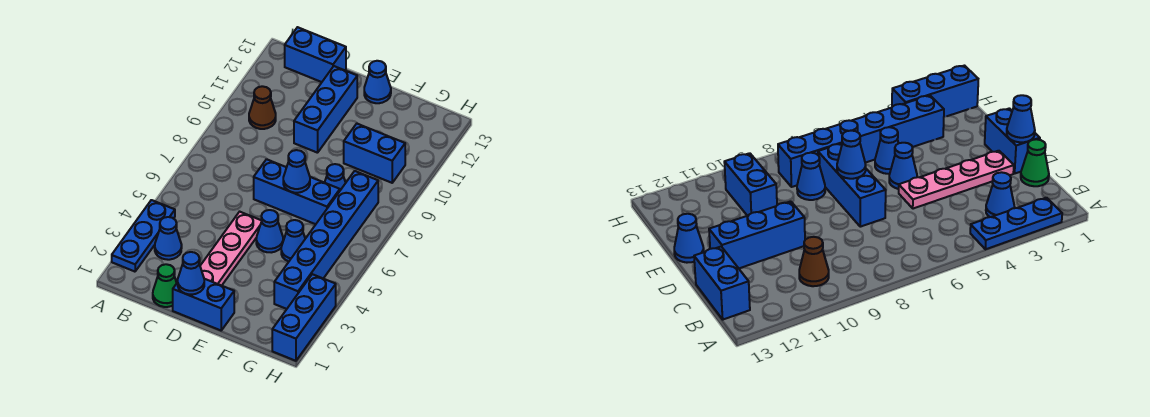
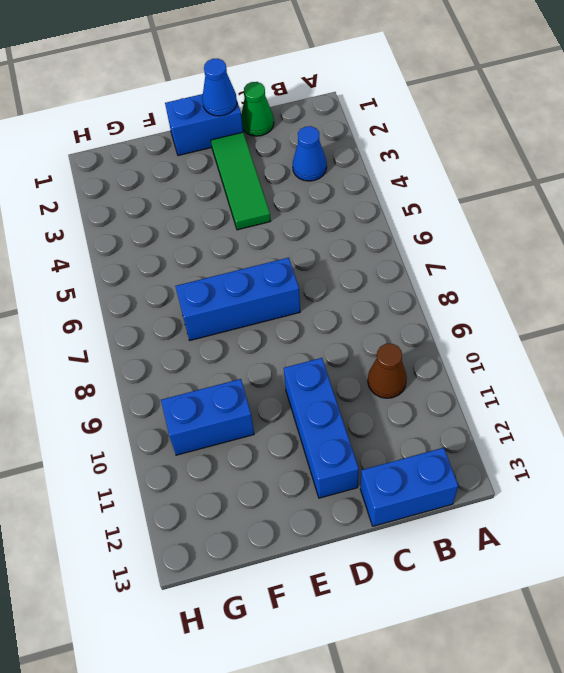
green 1x3 tile [211,132,271,230] -> pink 1x4 plate [200,212,262,286]
none -> blue 1x3 plate [112,200,175,272]
none -> blue 1x1 cone [256,210,283,253]
none -> blue 1x1 cone [364,61,391,103]

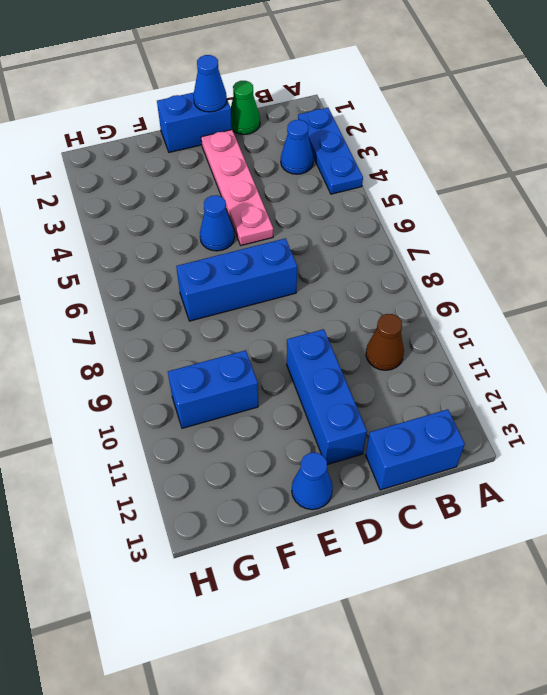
none -> blue 1x1 cone [281,220,305,262]
none -> blue 1x1 cone [325,164,346,190]
none -> blue 1x6 brick [274,171,378,309]

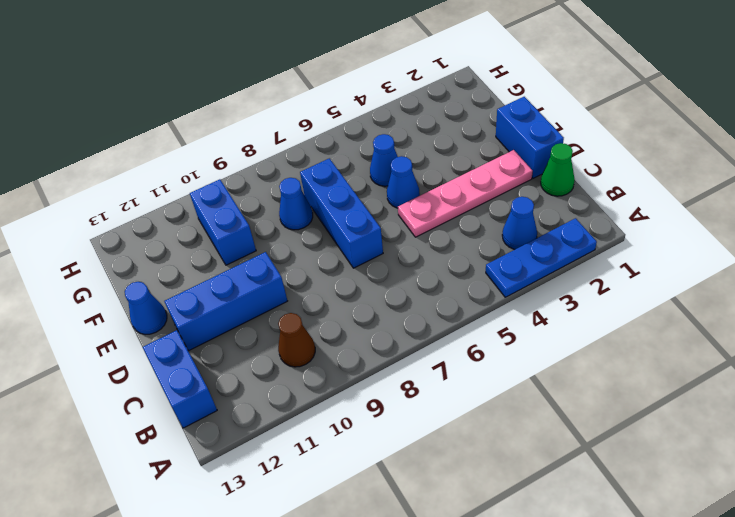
none -> blue 1x6 brick [274,171,378,309]
none -> blue 1x3 brick [272,274,336,361]
none -> blue 1x1 cone [178,252,204,295]

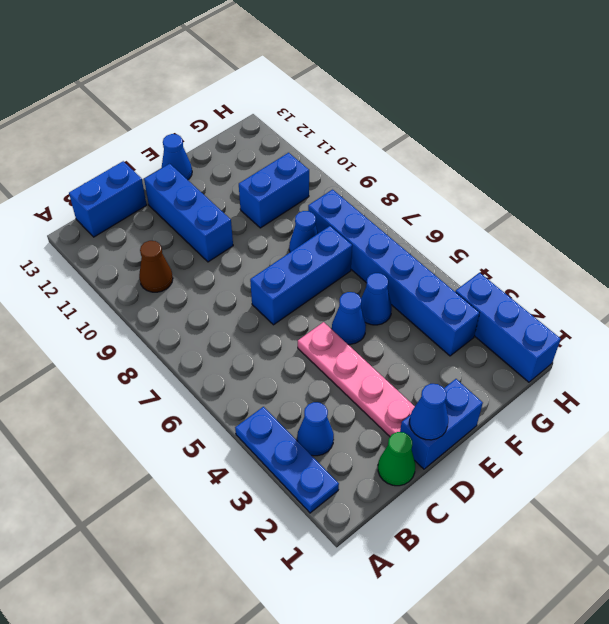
none -> blue 1x1 cone [283,150,310,193]

